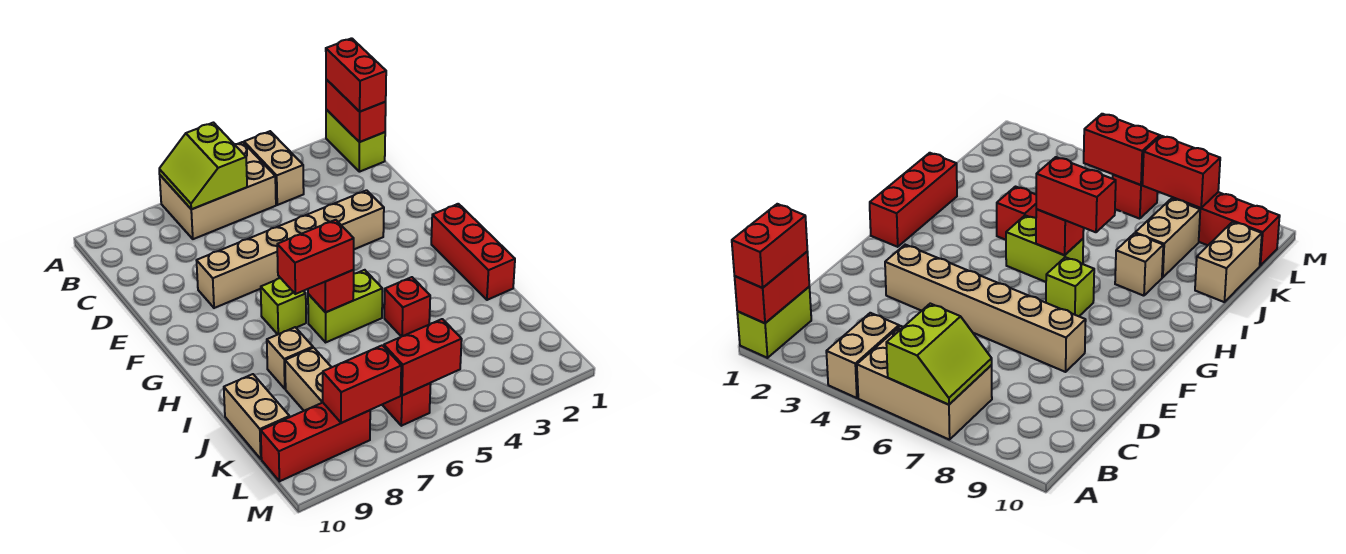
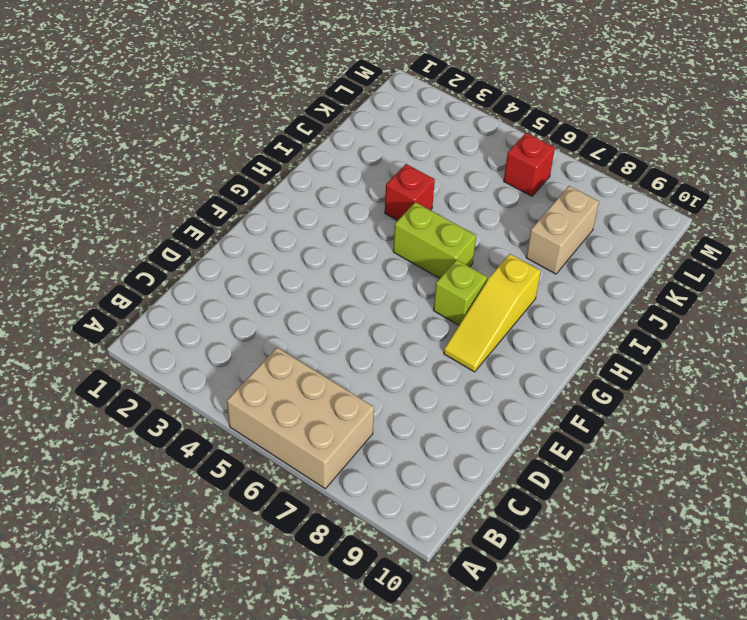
yellow 1x3 slope [444,254,541,372] -> none
none -> lime 1x2 brick [326,110,385,172]
none -> tan 1x2 brick [244,131,304,205]
none -> tan 1x6 brick [196,190,384,308]

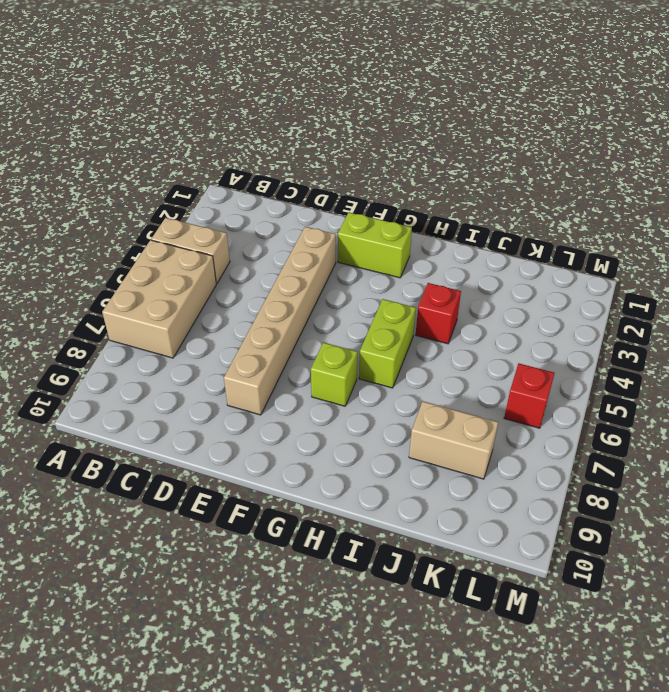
lime 1x2 brick [338,212,412,278] -> lime 1x2 brick moved to [326,110,385,172]
none -> red 1x3 brick [431,204,515,300]
none -> tan 1x1 brick [267,327,313,389]
none -> tan 1x2 brick [224,374,290,459]

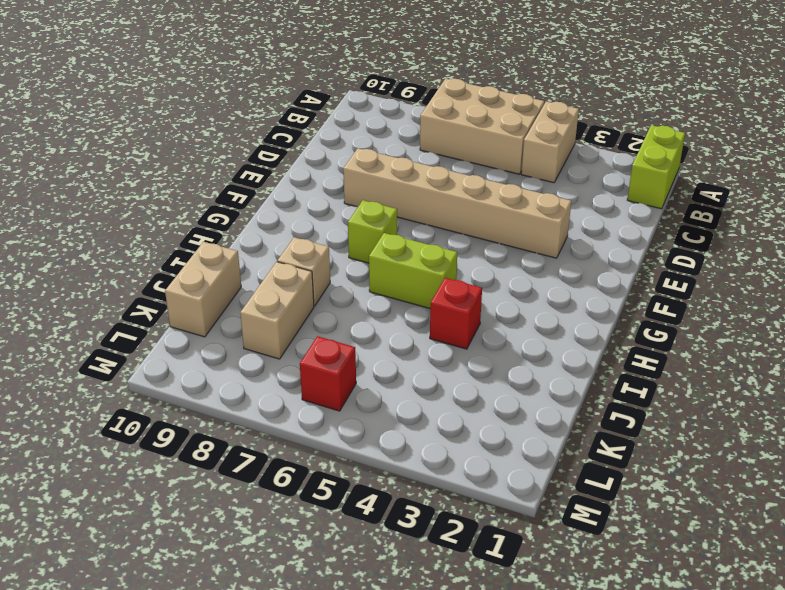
none -> red 1x3 brick [431,204,515,300]
none -> red 1x3 brick [261,403,370,481]
none -> red 1x2 brick [326,79,386,142]

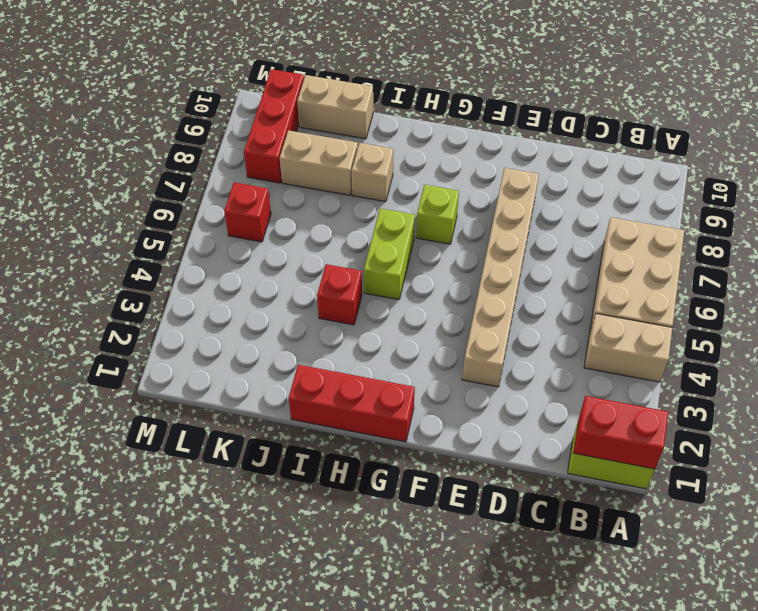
none -> lime 2x2 slope [159,123,247,209]
none -> red 1x1 brick [308,270,354,312]
none -> red 1x2 brick [384,319,462,396]

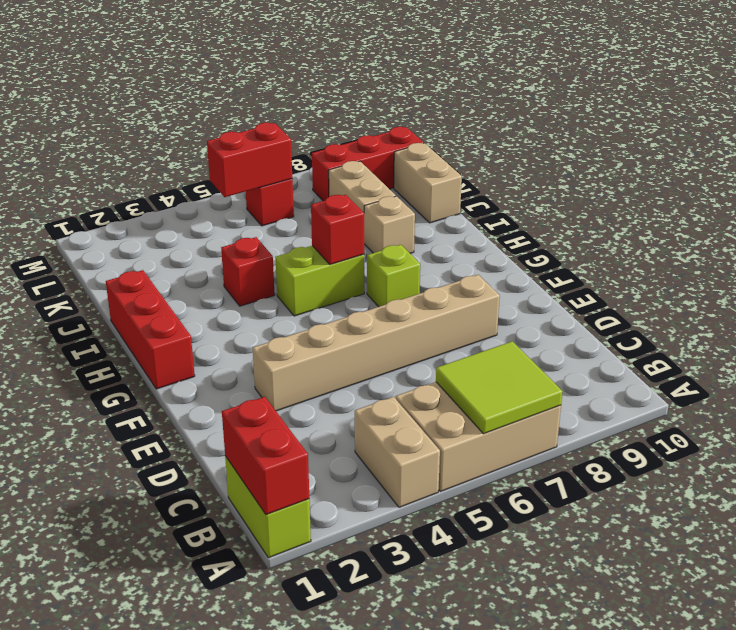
lime 2x2 tile [436,341,563,434] -> lime 2x2 slope [159,123,247,209]
none -> red 1x2 brick [323,345,401,423]
none -> red 1x2 brick [326,38,386,112]
none -> red 1x2 brick [277,220,354,294]

